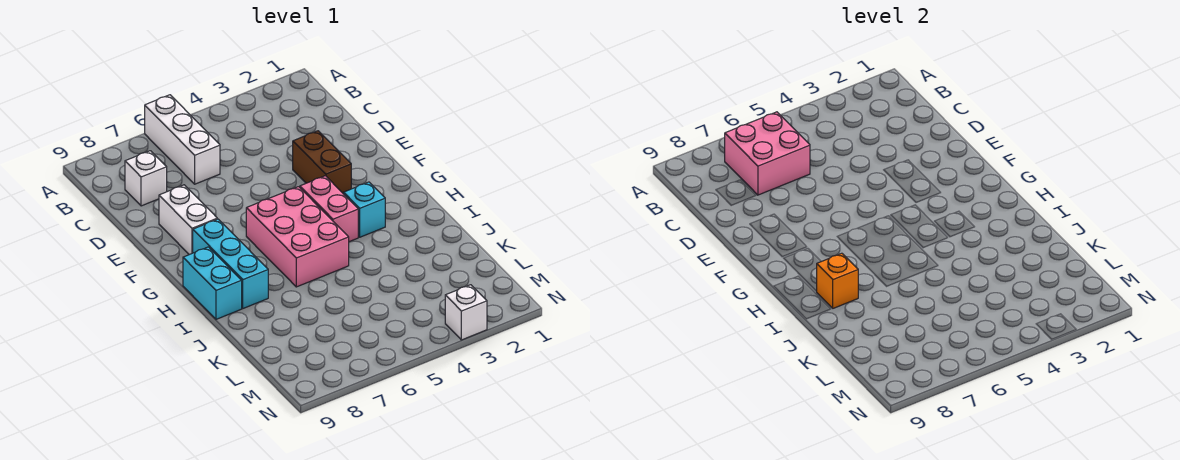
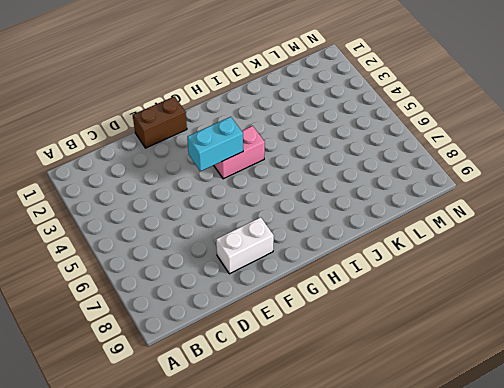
brown 1x2 brick [133,96,187,148] -> brown 1x2 brick moved to [293,131,351,194]
cyan 1x2 brick [187,117,243,171] -> cyan 1x2 brick moved to [183,247,242,319]
none -> white 1x3 brick [145,95,220,184]
none -> white 1x1 brick [125,151,167,206]
none -> pink 2x3 brick [246,187,349,287]

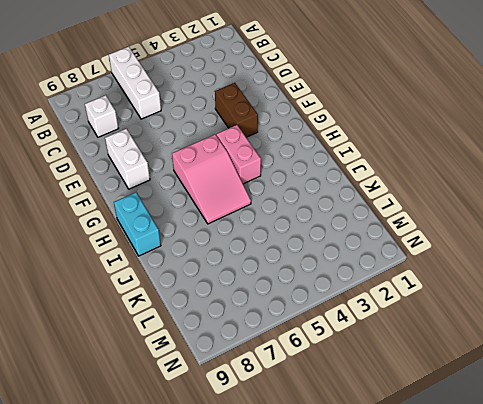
pink 2x3 slope [172,135,251,224] -> pink 2x3 brick [246,187,349,287]
none -> cyan 1x3 brick [193,219,268,308]
none -> cyan 1x1 brick [344,182,385,237]
none -> white 1x1 brick [445,285,487,340]

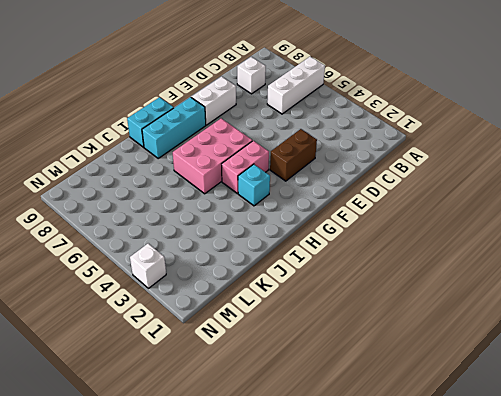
none -> pink 2x2 brick [724,112,810,195]
none -> orange 1x1 brick [816,253,858,308]

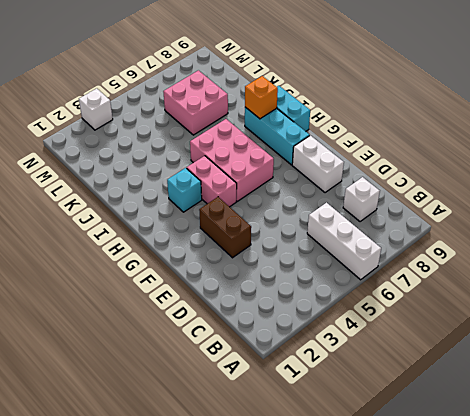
pink 2x2 brick [163,70,228,135] -> pink 2x2 brick moved to [724,112,810,195]

